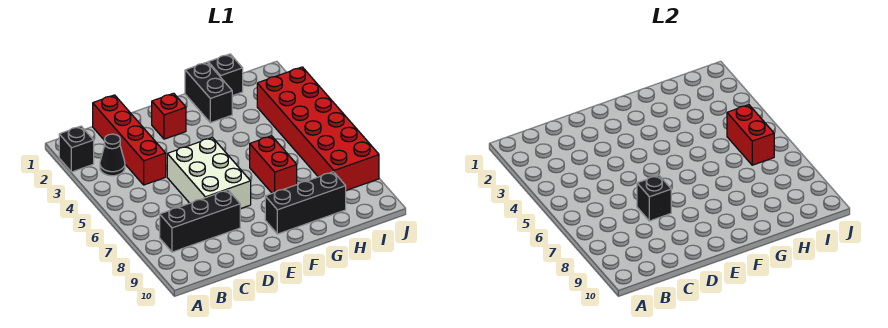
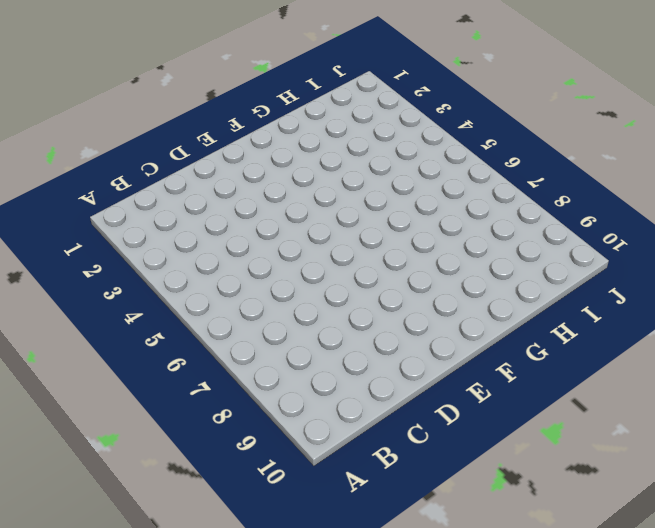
none -> black 1x1 brick [59,126,94,172]
none -> black 1x1 cone [100,134,125,176]
none -> black 1x3 brick [160,190,240,252]

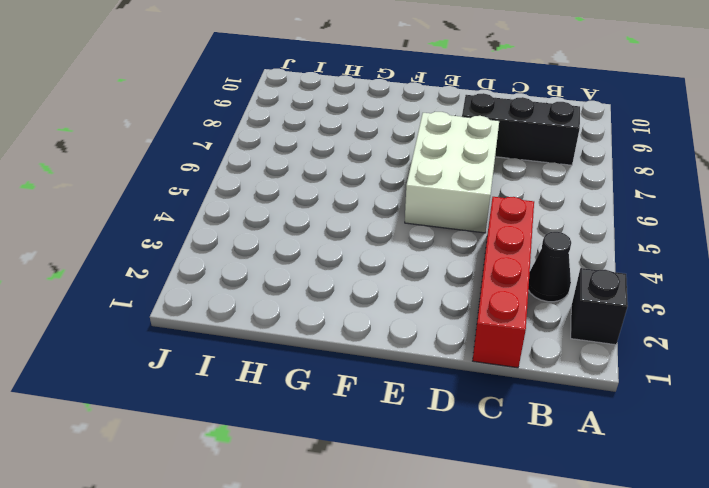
none -> red 1x1 brick [152,93,186,139]
none -> black 1x3 brick [265,172,346,234]
none -> black 1x2 brick [185,62,232,123]

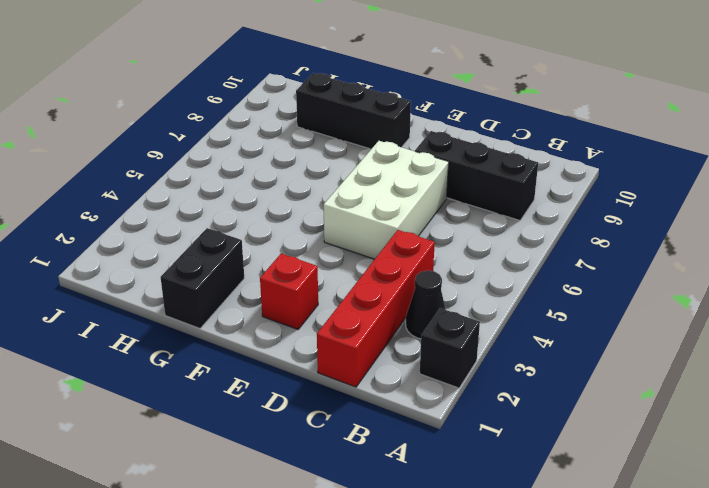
none -> red 1x2 brick [250,136,297,193]
none -> black 1x1 brick [208,54,243,96]
none -> red 2x6 brick [257,67,379,190]

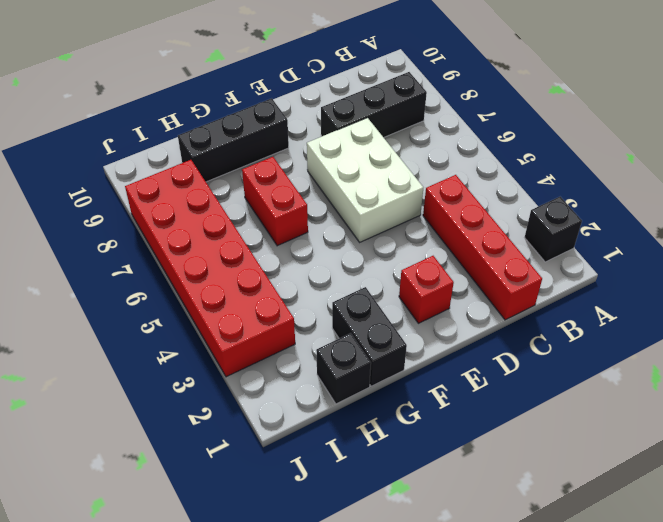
none -> black 1x1 cone [100,134,125,176]
none -> black 1x1 brick [637,175,671,221]
none -> red 1x2 brick [727,105,774,165]

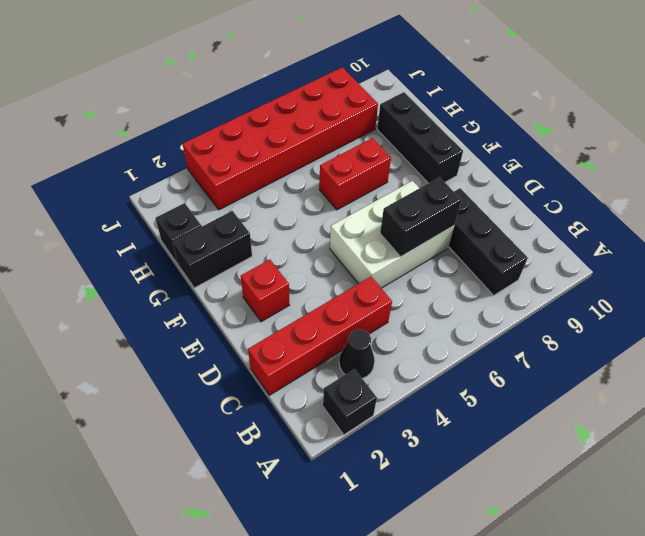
black 1x2 brick [380,177,461,256] -> black 1x1 brick [637,175,671,221]
none -> red 1x2 brick [727,105,774,165]

